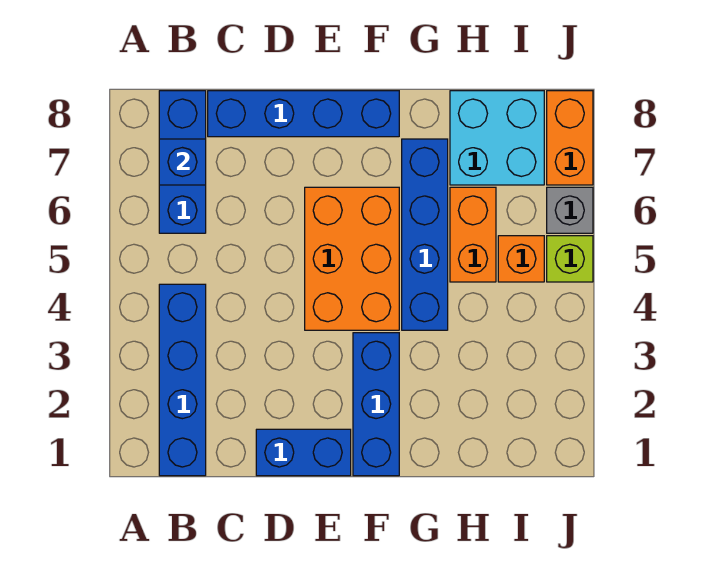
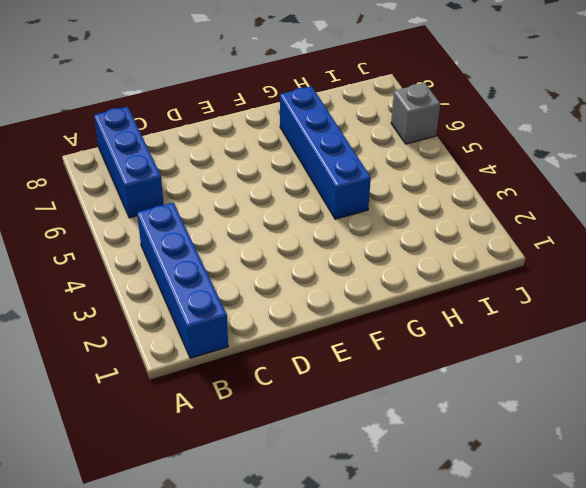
none -> blue 1x4 brick [208,91,399,137]
none -> blue 1x2 brick [256,429,351,476]
none -> orange 2x3 brick [305,187,399,330]

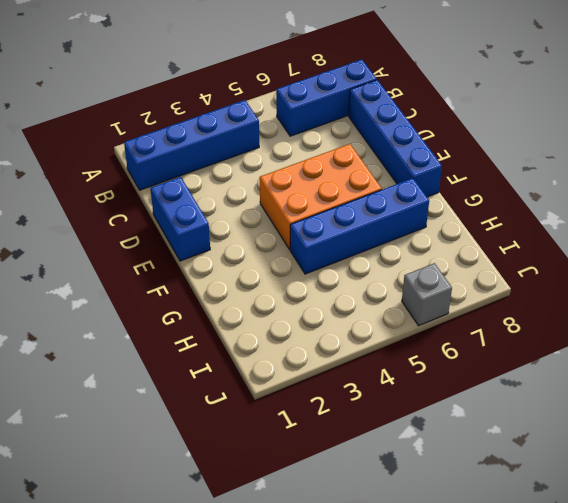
none -> blue 1x3 brick [353,333,399,476]
none -> orange 1x2 brick [450,187,496,282]
none -> cyan 2x2 brick [450,91,544,185]

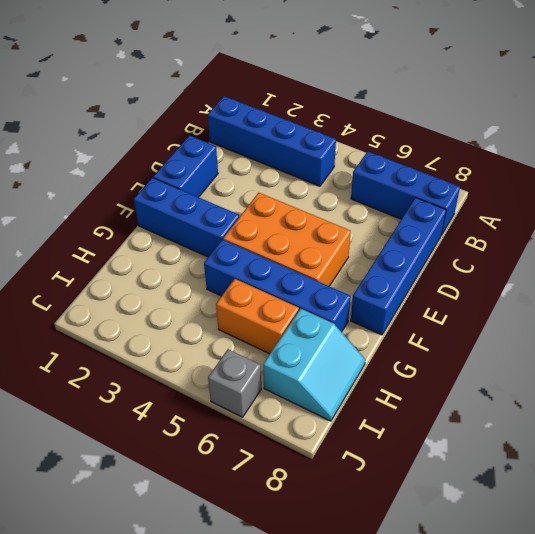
cyan 2x2 slope [263,309,366,421] -> cyan 2x2 brick [450,91,544,185]
none -> orange 1x1 brick [498,236,544,282]
none -> lime 1x1 brick [547,236,593,282]
none -> orange 1x2 brick [547,91,593,185]

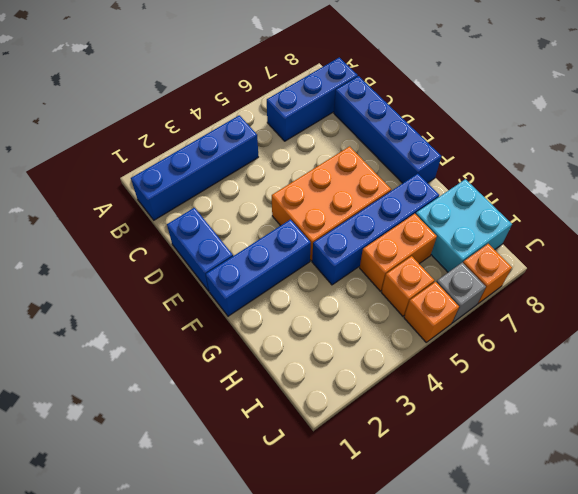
orange 1x1 brick [404,282,459,342] -> lime 1x1 brick [547,236,593,282]
orange 1x1 brick [463,244,512,304] -> orange 1x2 brick [547,91,593,185]
none -> blue 1x1 brick [159,139,206,185]

